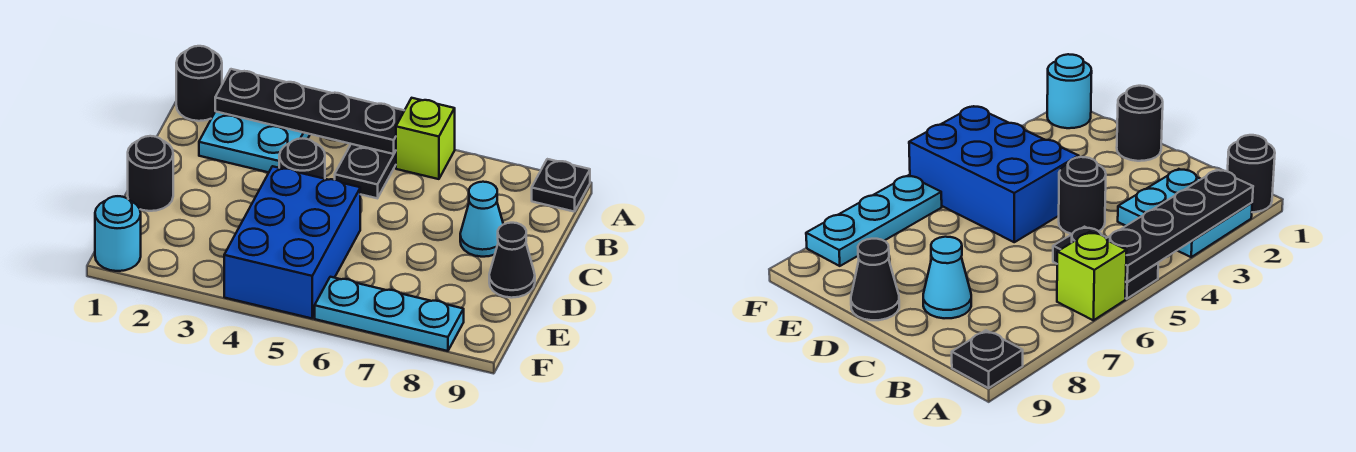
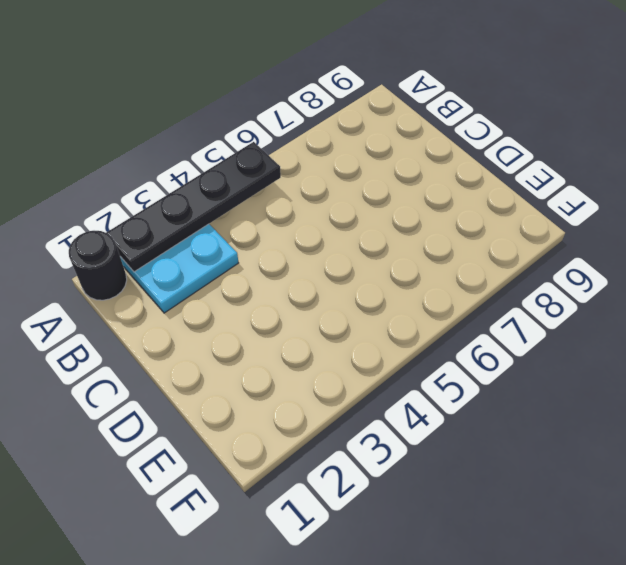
none -> black 1x2 plate [335,144,396,198]
none -> lime 1x1 brick [396,98,455,179]
none -> black 1x1 plate [532,159,590,212]

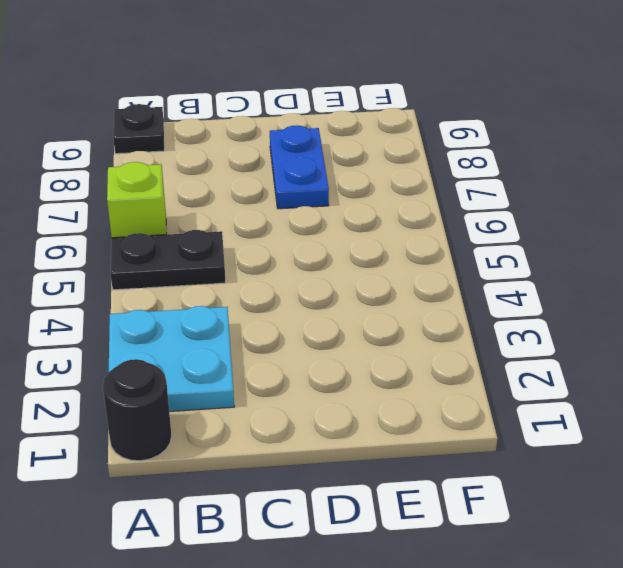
blue 1x2 plate [270,125,329,209] -> none
none -> black 1x1 round brick [279,138,325,179]
none -> cyan 1x1 cone [460,182,503,257]
none -> black 1x1 round brick [128,136,173,211]

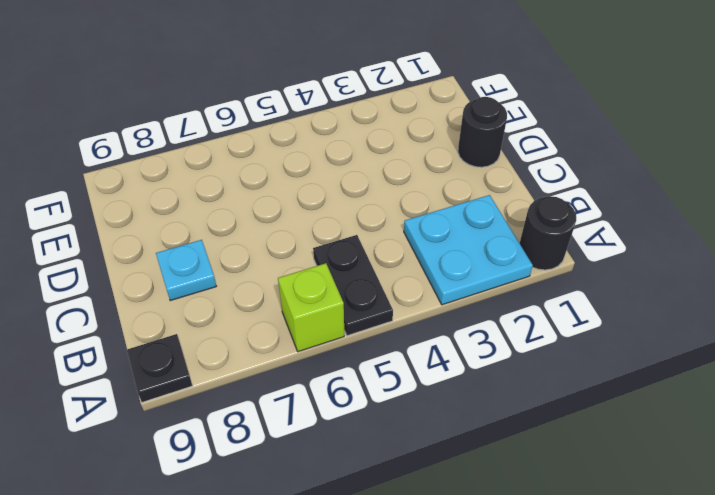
cyan 1x1 plate [156,240,216,301] -> cyan 1x1 cone [460,182,503,257]
none -> black 1x1 round brick [279,138,325,179]
none -> blue 2x3 brick [224,166,360,318]
none -> black 1x1 cone [489,223,535,298]

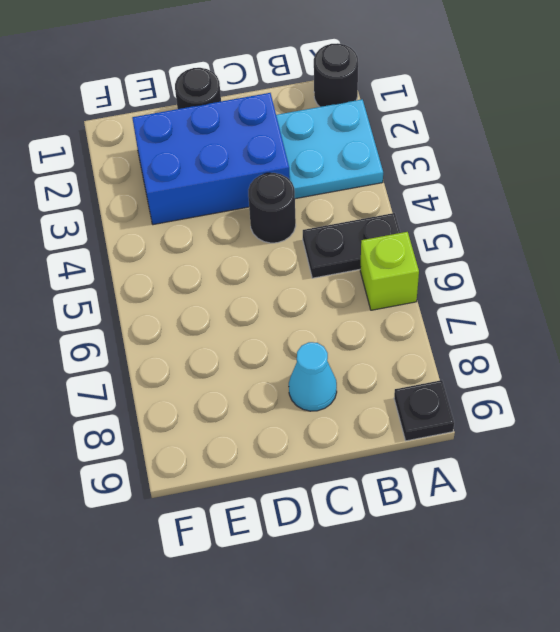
blue 2x3 brick [132,93,290,225] -> blue 2x3 brick moved to [224,166,360,318]
none -> black 1x1 cone [489,223,535,298]
none -> cyan 1x1 round brick [95,196,141,271]
none -> cyan 1x3 plate [315,277,464,351]

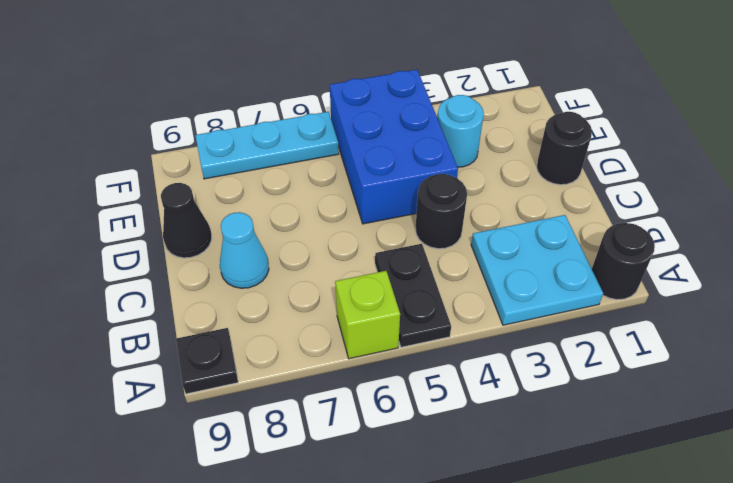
cyan 1x1 round brick [437,95,484,167] -> cyan 1x1 round brick moved to [95,196,141,271]
none -> black 1x4 plate [215,69,404,154]

